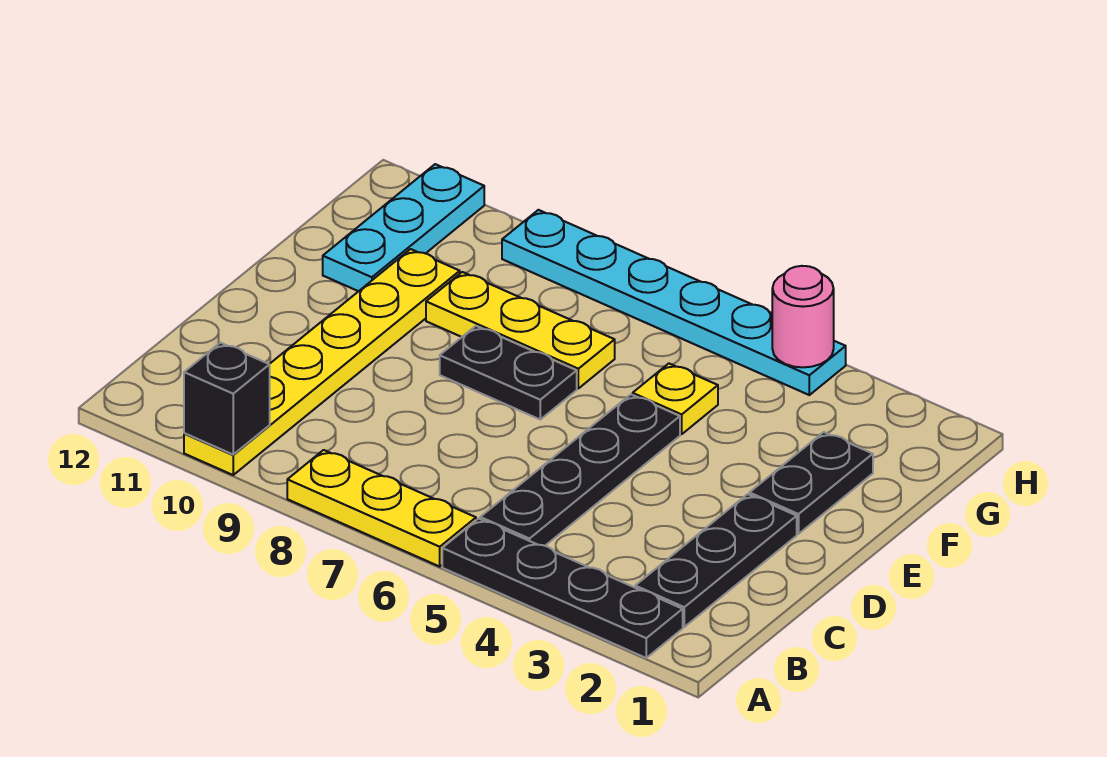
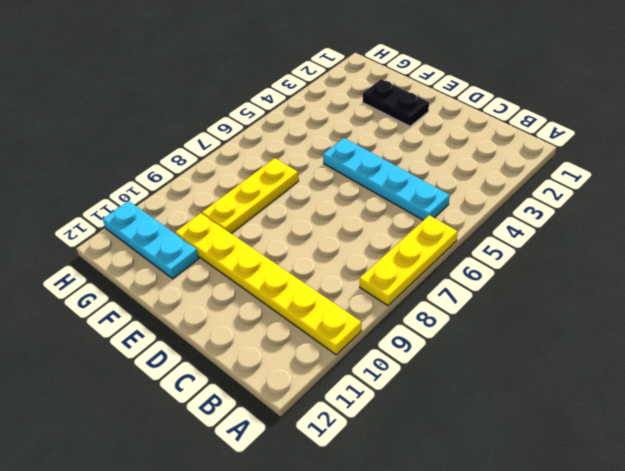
cyan 1x4 plate [323,138,449,220] -> black 1x4 plate [480,395,680,546]
none -> black 1x4 plate [442,519,683,658]
none -> black 1x3 plate [635,494,797,627]
none -> black 1x2 plate [440,326,577,419]

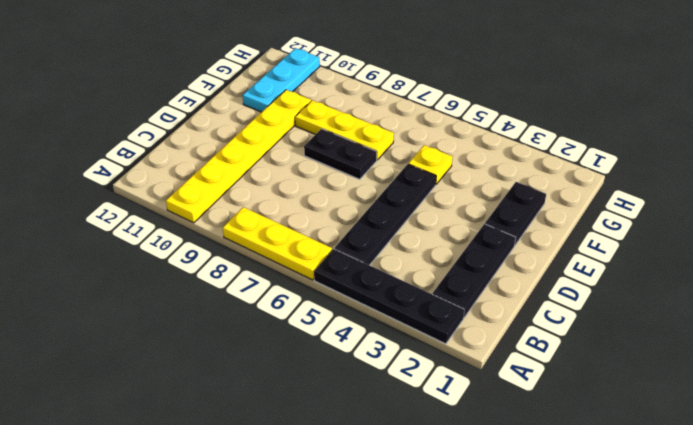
none -> cyan 1x6 plate [502,210,846,395]
none -> black 1x1 brick [184,343,270,454]
none -> pink 1x1 round brick [772,266,834,367]

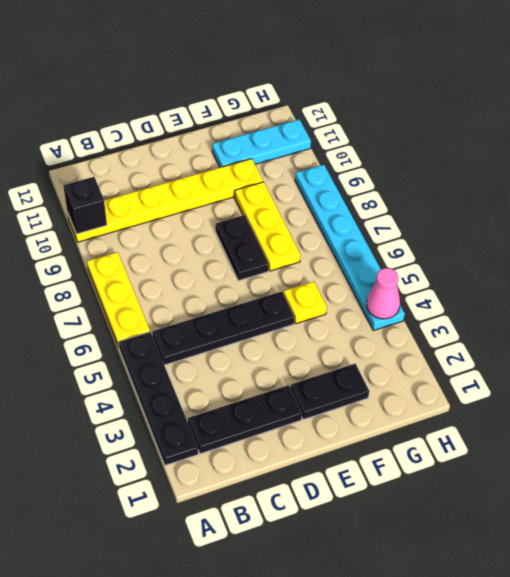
pink 1x1 cone [366,268,400,319] -> pink 1x1 round brick [772,266,834,367]

